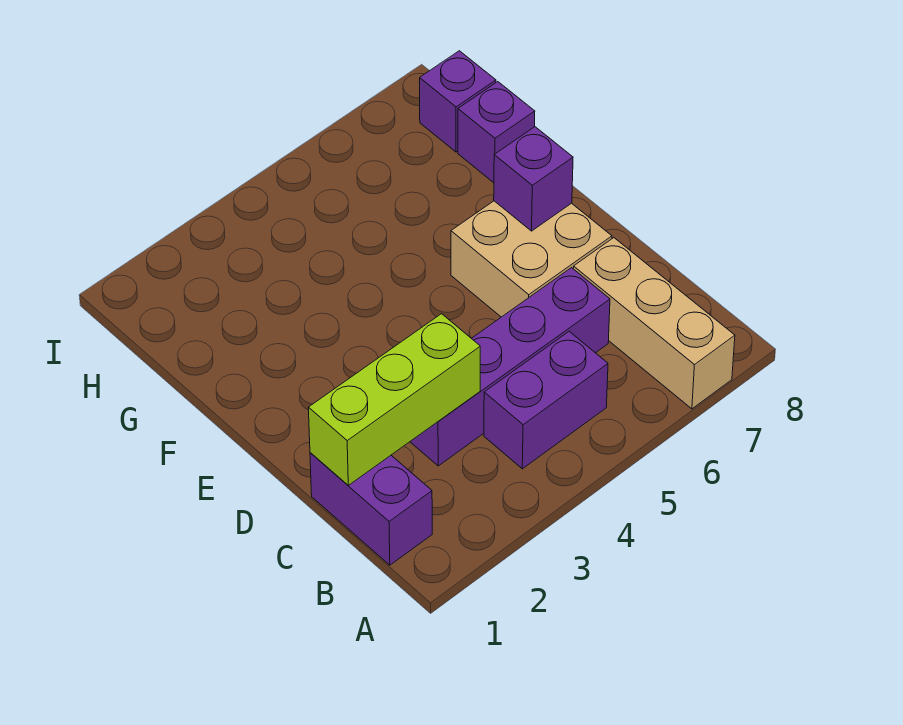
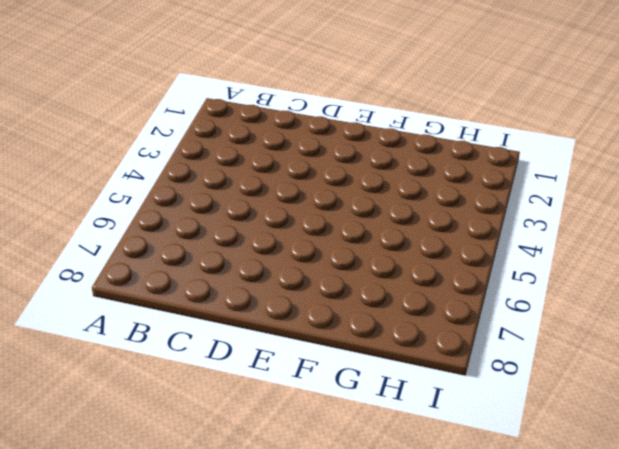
none -> tan 1x3 brick [573,238,735,409]
none -> purple 1x2 brick [310,453,432,565]

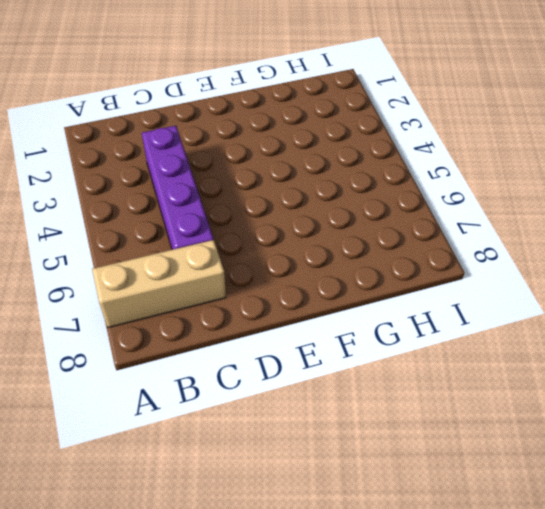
none -> purple 1x2 brick [310,453,432,565]
none -> purple 1x2 brick [484,331,608,469]

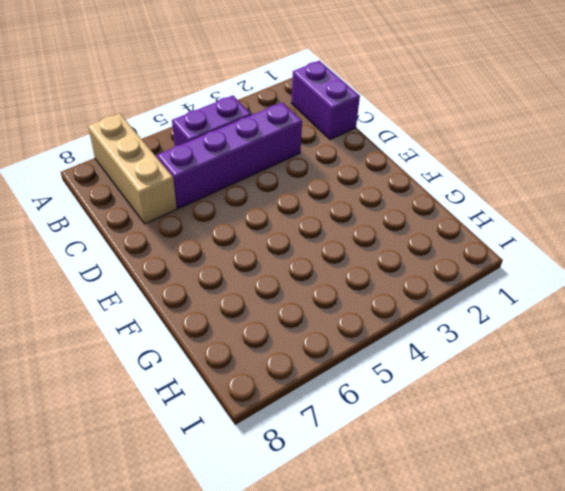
none -> tan 2x2 brick [451,201,612,317]
none -> purple 1x1 brick [458,82,535,183]

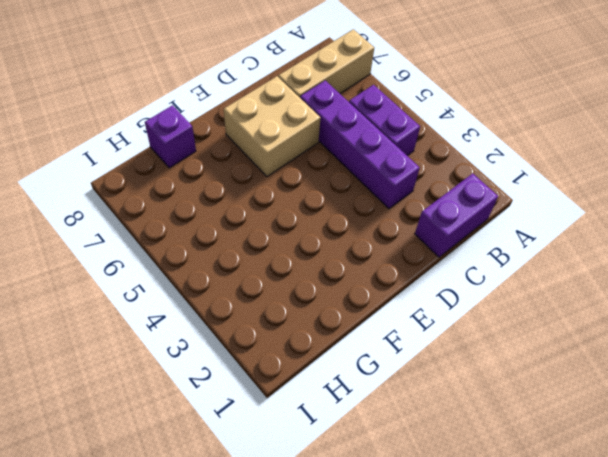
none -> purple 1x1 brick [420,51,496,152]
none -> lime 1x3 brick [308,314,480,485]

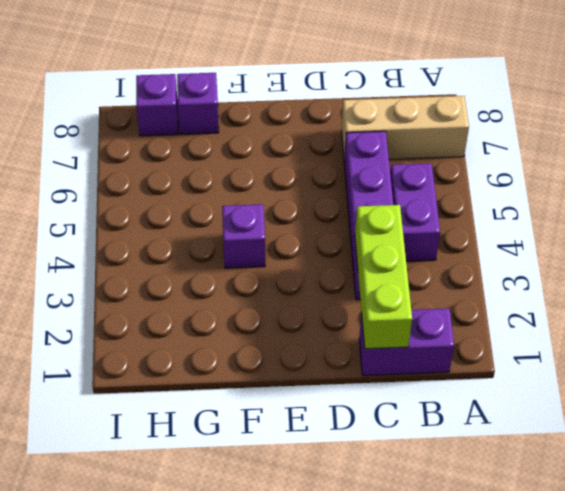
purple 1x1 brick [222,204,265,268] -> purple 1x1 brick moved to [494,127,573,231]
none -> tan 2x2 brick [451,201,612,317]

